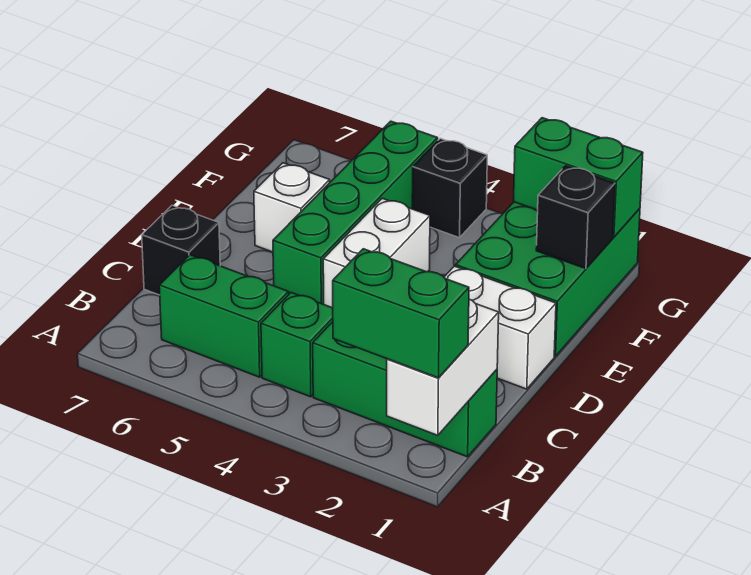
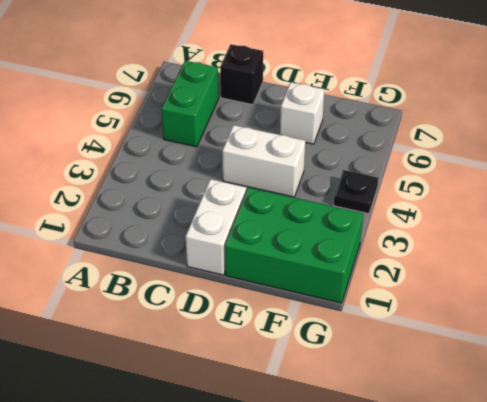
black 1x1 plate [334,170,379,214] -> black 1x1 brick [412,139,487,238]
none -> green 1x3 brick [313,322,497,457]
none -> green 1x1 brick [261,293,333,397]
none -> green 1x4 brick [273,121,438,304]

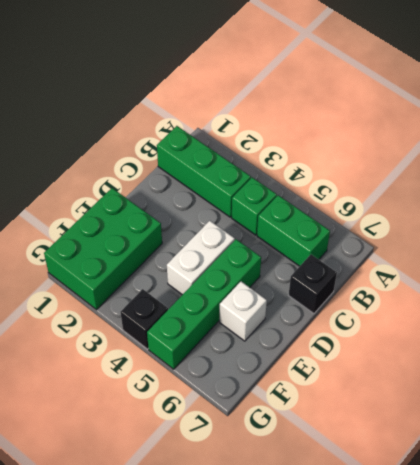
none -> white 1x2 brick [444,266,556,389]
none -> white 1x2 brick [387,299,499,435]
none -> black 1x1 brick [536,166,615,269]

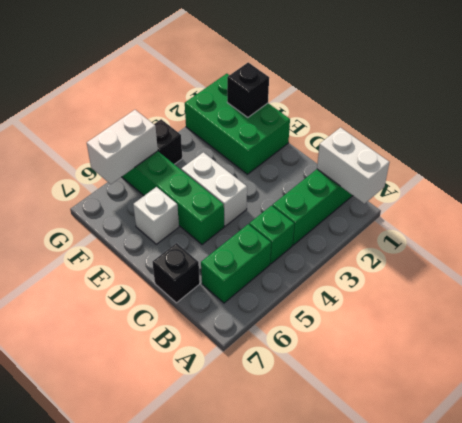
white 1x2 brick [87,110,158,184] -> white 1x2 brick moved to [444,266,556,389]
none -> green 1x2 brick [514,118,643,237]
none -> green 1x2 brick [333,249,469,378]

